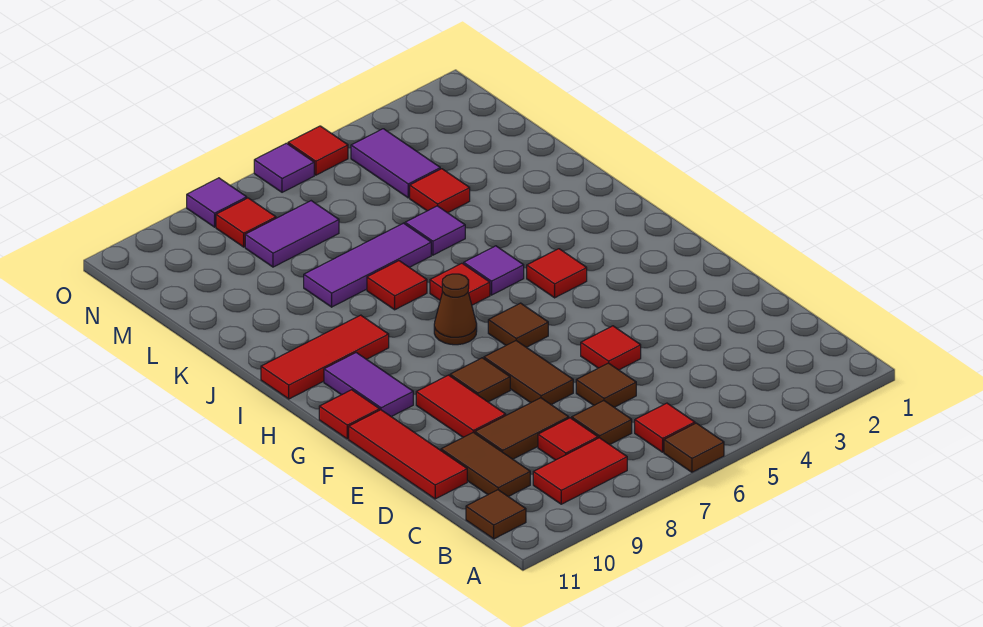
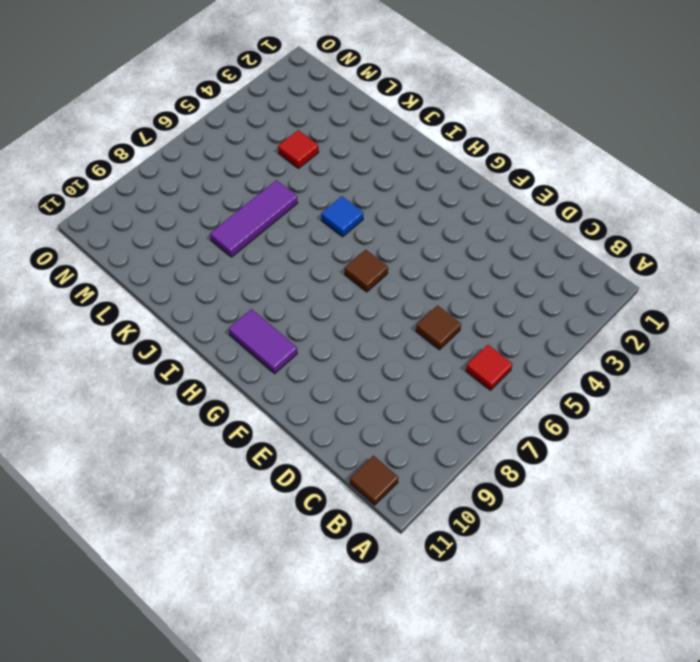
blue 1x1 tile [321,196,363,237] -> purple 1x1 tile [464,246,524,295]
none -> brown 1x1 tile [664,423,724,472]
none -> red 1x2 tile [533,438,627,504]
none -> brown 1x1 tile [572,401,632,445]
none -> red 1x1 tile [538,418,598,460]

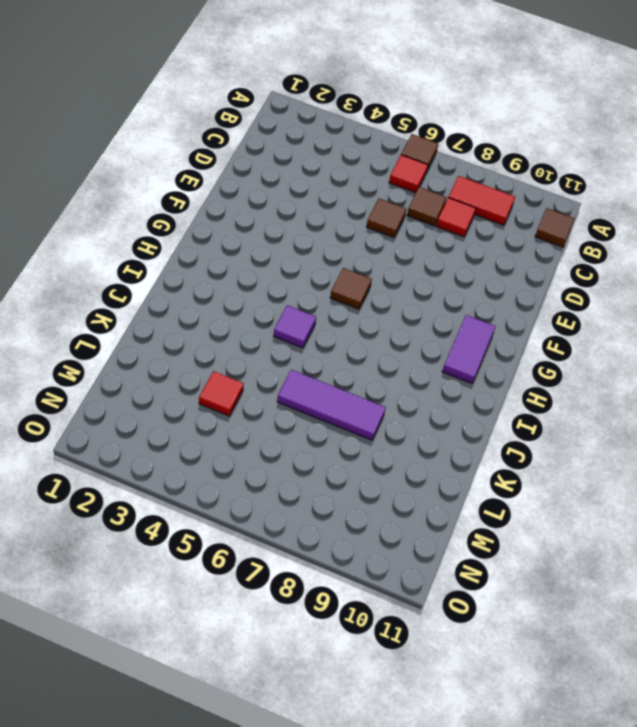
none -> brown 1x2 tile [441,432,530,497]
none -> brown 1x2 tile [475,398,569,459]
none -> red 1x3 tile [349,410,467,499]
none -> red 1x1 tile [581,326,641,370]

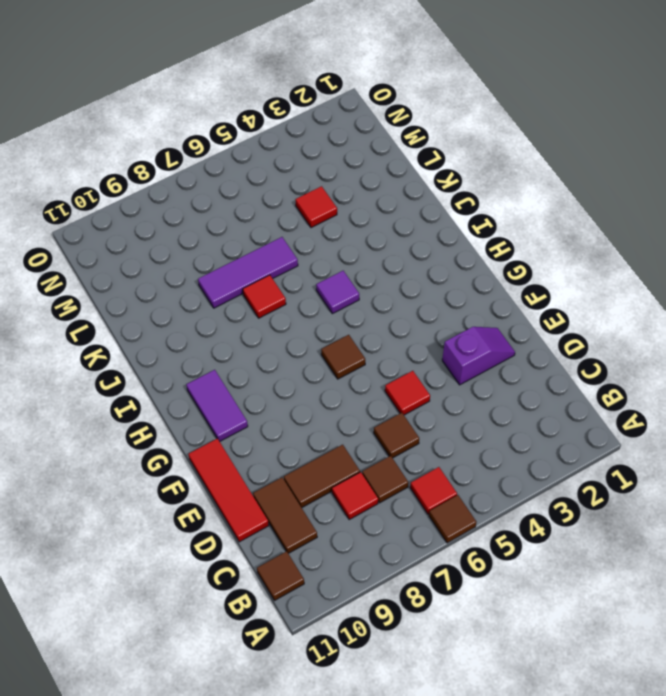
purple 1x2 slope [442,327,515,385] -> none
none -> red 1x2 tile [533,438,627,504]
none -> brown 1x2 tile [484,341,573,405]
none -> red 1x2 tile [416,375,506,437]
none -> brown 1x1 tile [450,358,510,402]

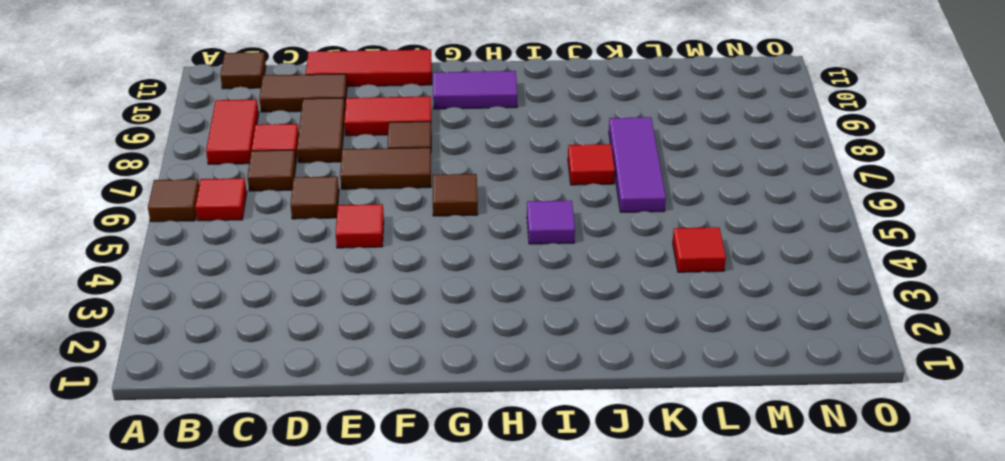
none -> red 1x1 tile [319,390,380,439]
none -> red 1x1 tile [527,249,587,298]
none -> brown 1x1 cone [434,274,477,345]
none -> red 1x1 tile [430,263,490,305]

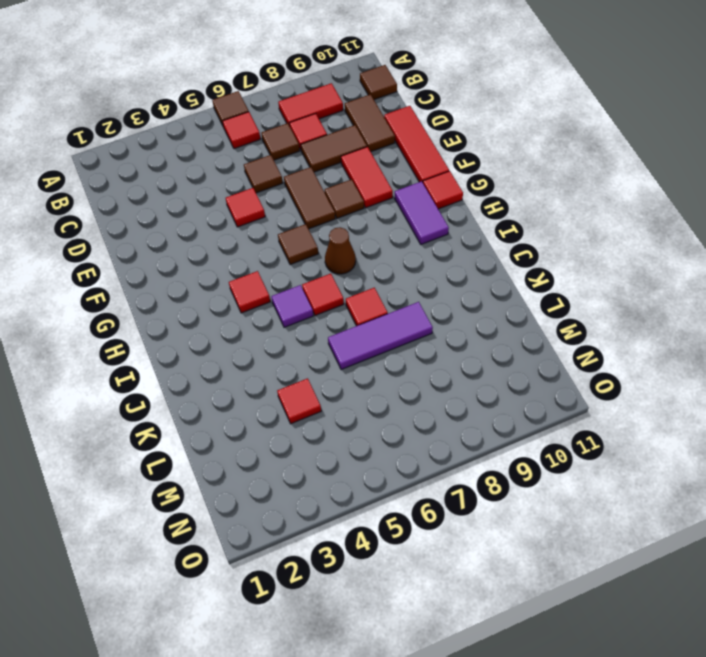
none -> red 1x3 tile [261,315,389,399]
none -> purple 1x1 tile [405,206,465,255]
none -> purple 1x2 tile [351,129,440,198]
none -> purple 1x2 tile [245,201,339,267]

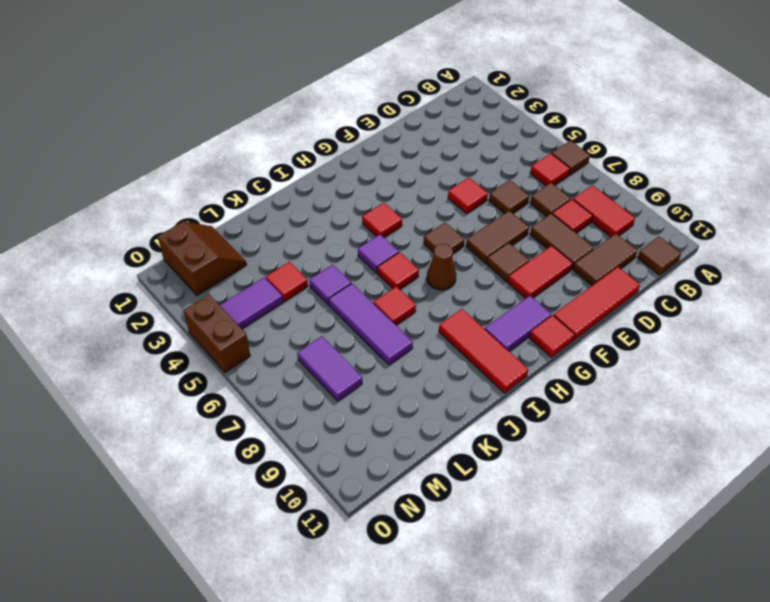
brown 2x2 slope [158,221,246,295] -> none
brown 1x2 brick [183,294,250,372] -> red 1x1 tile [288,126,348,175]
none -> red 1x1 tile [216,198,276,247]
none -> purple 1x1 tile [254,143,314,192]
none -> purple 1x1 tile [187,178,247,227]

